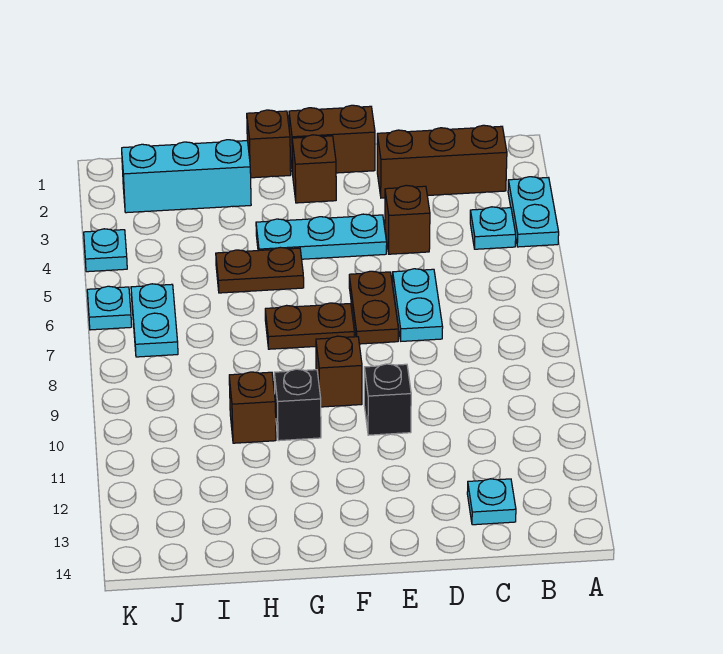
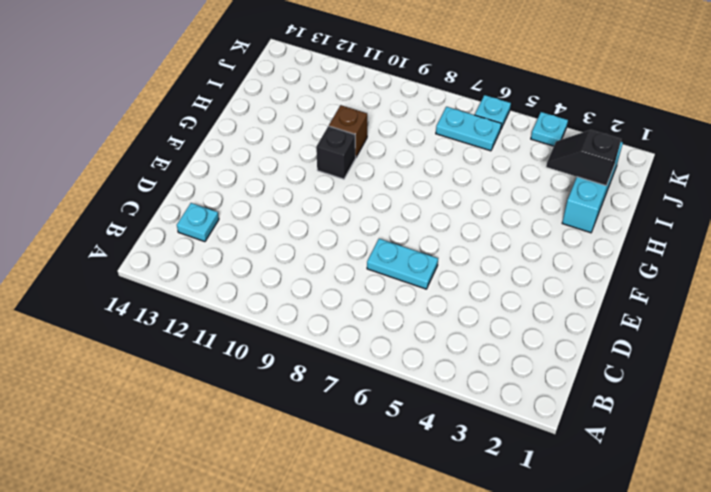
black 1x2 slope [546,130,621,186] -> none
none -> cyan 1x2 plate [508,177,559,247]
none -> brown 1x3 brick [377,125,507,198]
none -> cyan 1x1 plate [470,207,516,249]

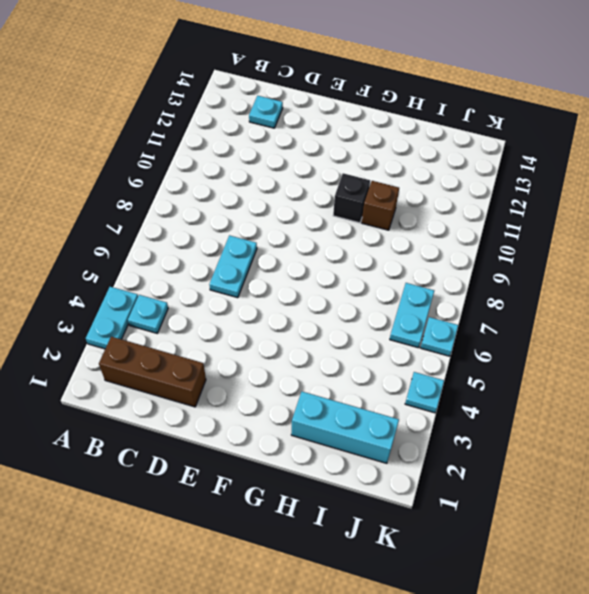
none -> brown 1x1 brick [385,185,430,254]
none -> brown 1x2 brick [289,105,375,174]
none -> cyan 1x3 plate [256,214,387,259]

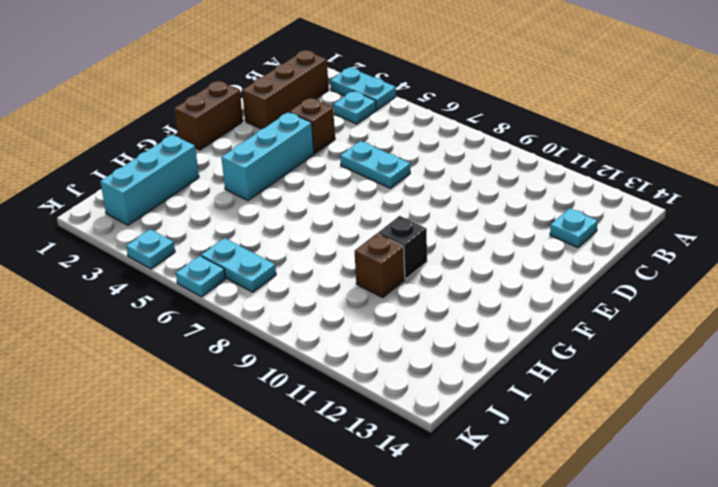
cyan 1x3 brick [221,112,314,200] -> cyan 1x3 plate [256,214,387,259]
none -> brown 1x2 plate [349,271,399,344]
none -> black 1x1 brick [364,364,411,435]
none -> brown 1x1 brick [292,135,336,203]

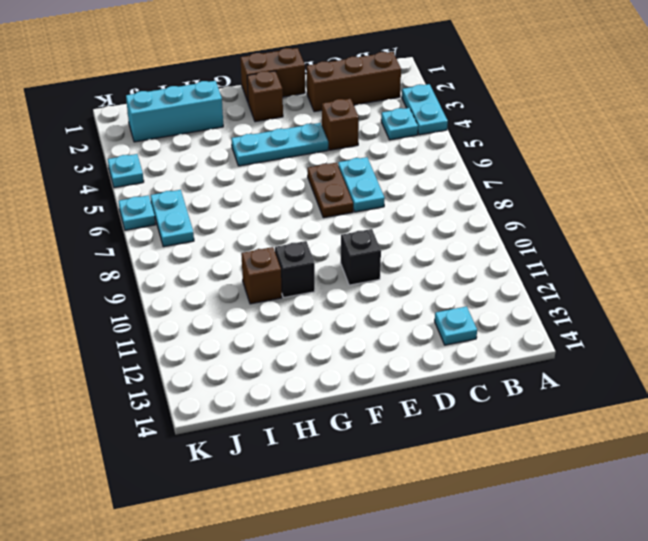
none -> brown 1x2 plate [265,303,354,349]
none -> brown 1x1 brick [316,336,362,407]
none -> brown 1x1 brick [247,110,291,178]

